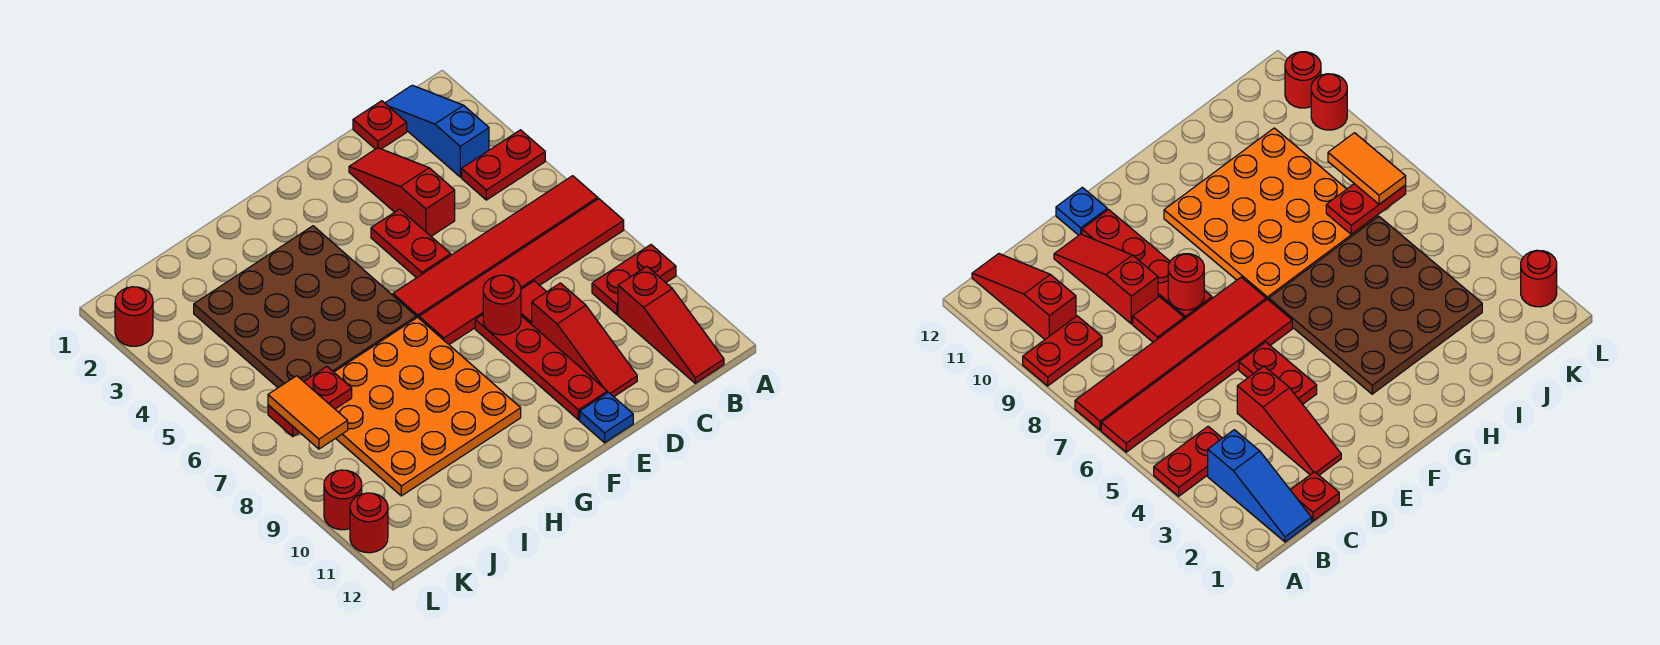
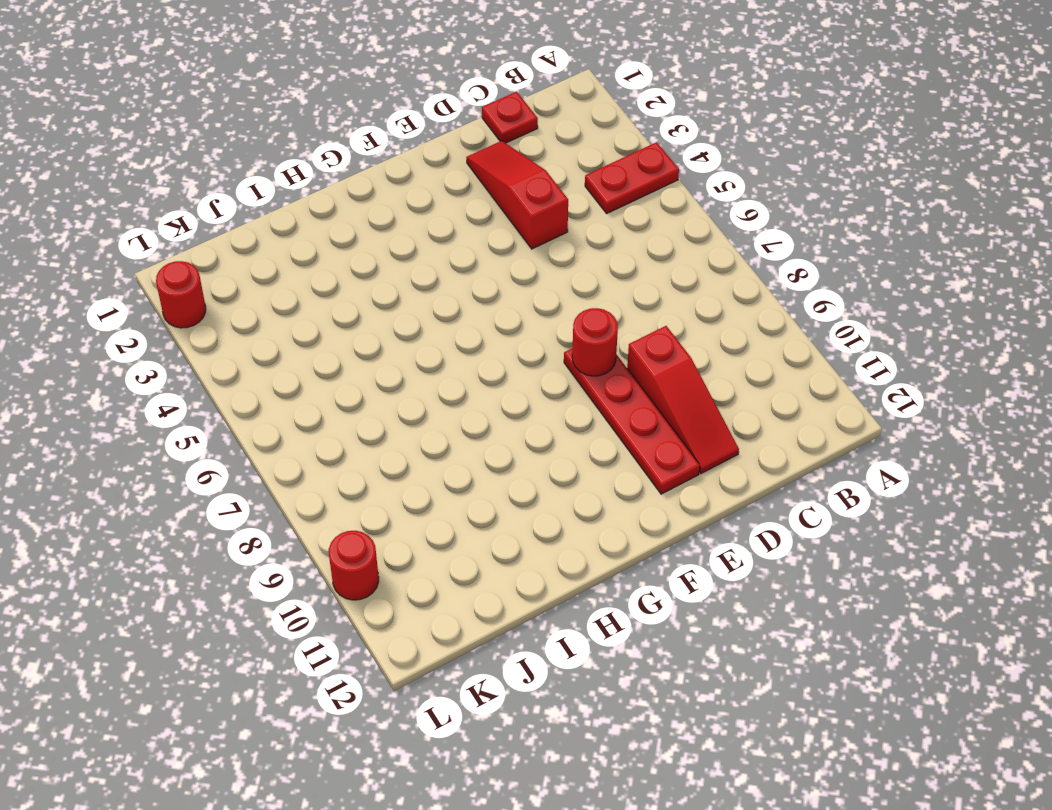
none -> red 1x6 tile [393,176,598,318]
none -> red 1x6 tile [419,199,624,345]
none -> red 1x2 plate [592,245,676,315]

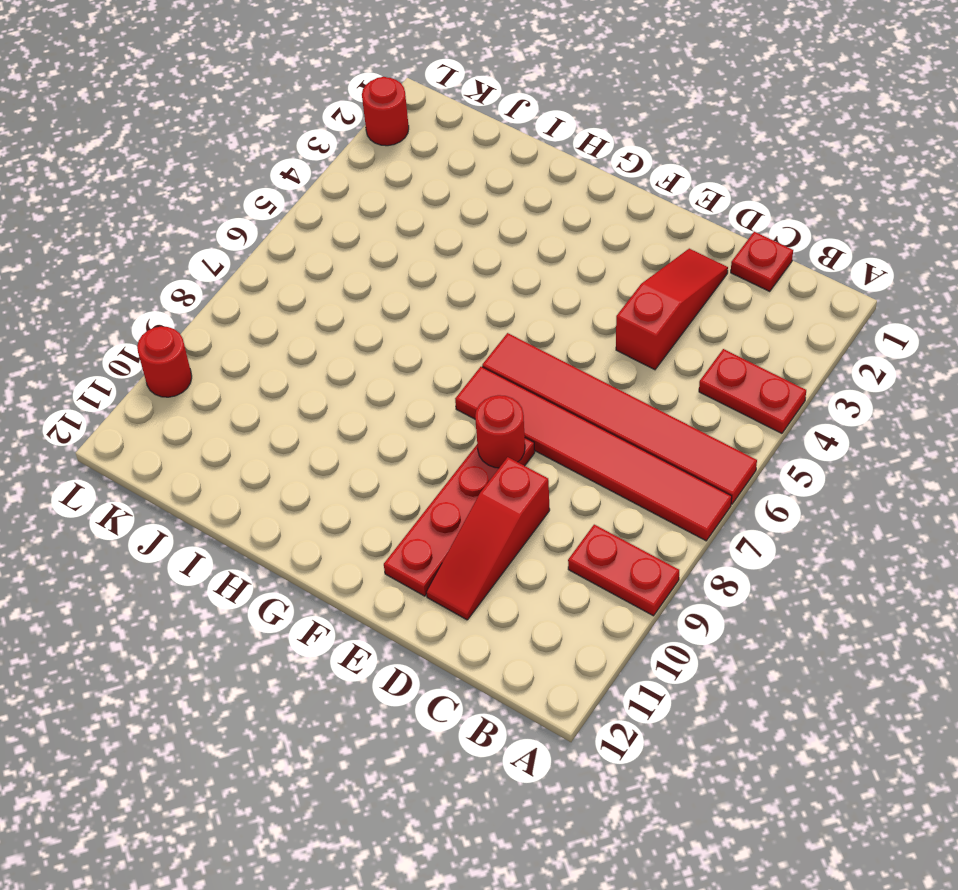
none -> blue 1x3 slope [385,85,489,177]
none -> red 1x3 slope [618,266,724,383]
none -> red 1x1 tile [521,281,546,325]

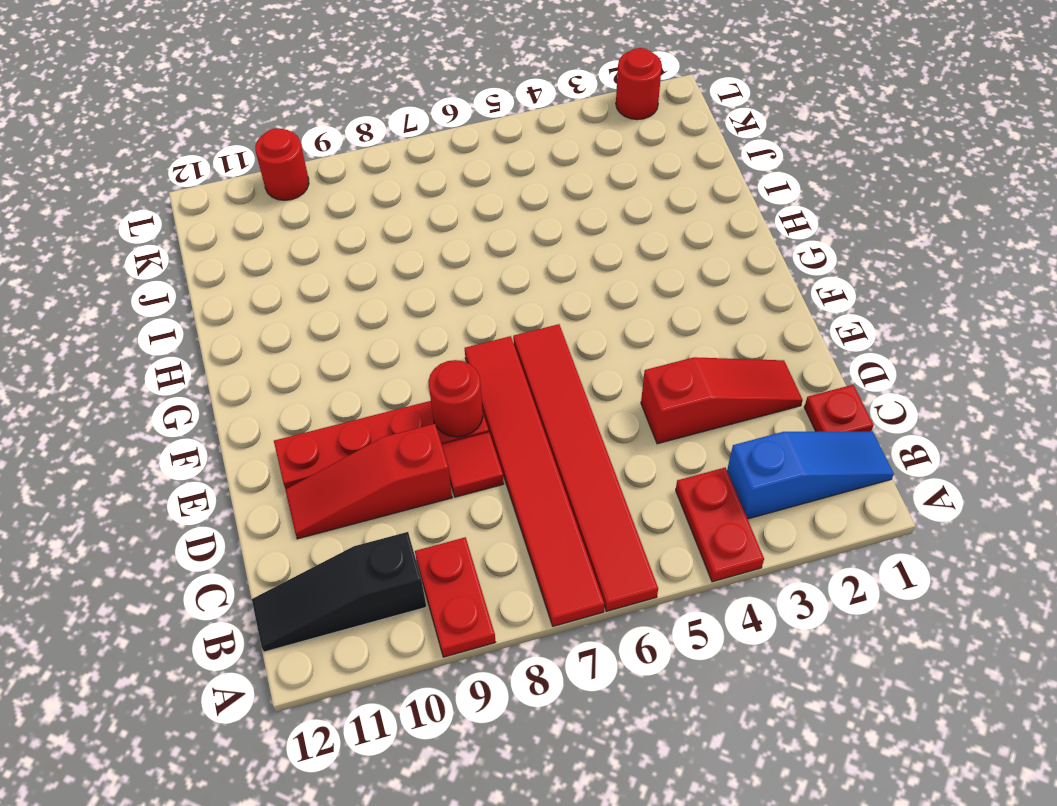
black 1x3 slope [252,532,426,652] -> red 1x3 slope [618,266,724,383]
none -> red 1x2 plate [371,209,451,278]
none -> blue 1x1 plate [580,392,633,443]
none -> brown 4x4 plate [194,226,416,388]

